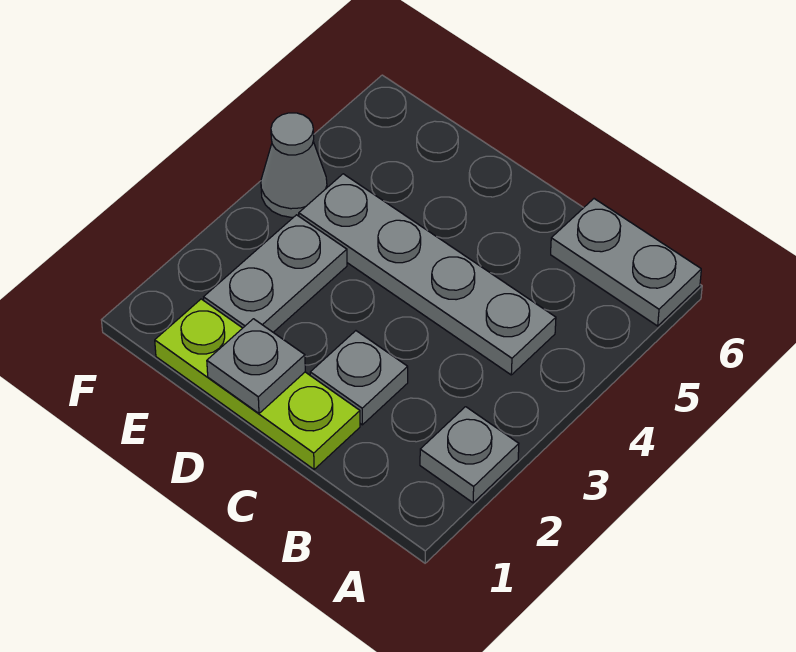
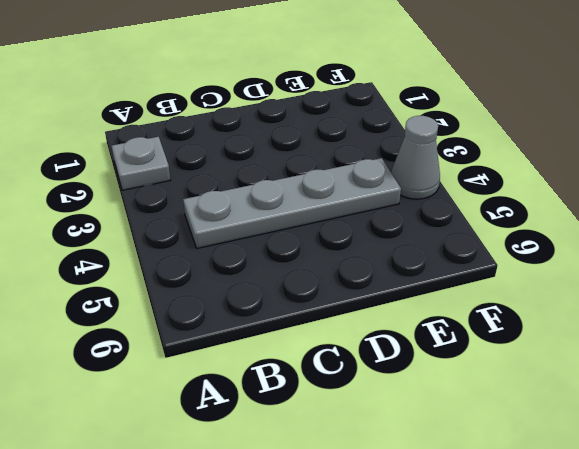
none -> grey 1x2 plate [551,199,701,326]
none -> lime 1x3 plate [155,299,360,469]

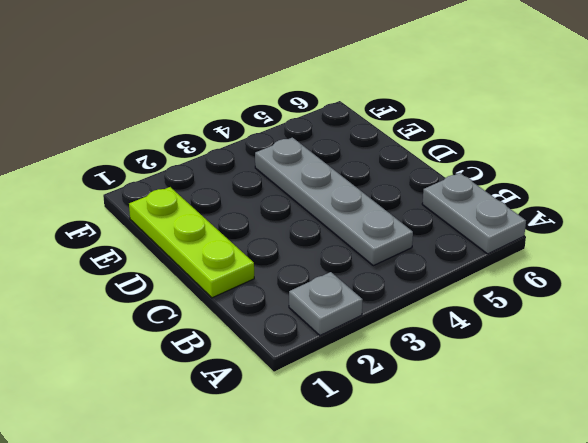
none -> grey 1x1 plate [310,331,408,425]
none -> grey 1x2 plate [204,215,347,332]

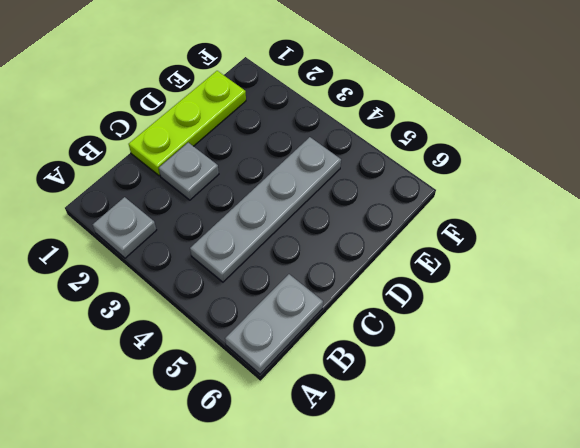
none -> grey 1x2 plate [204,215,347,332]
none -> grey 1x1 cone [261,113,327,217]

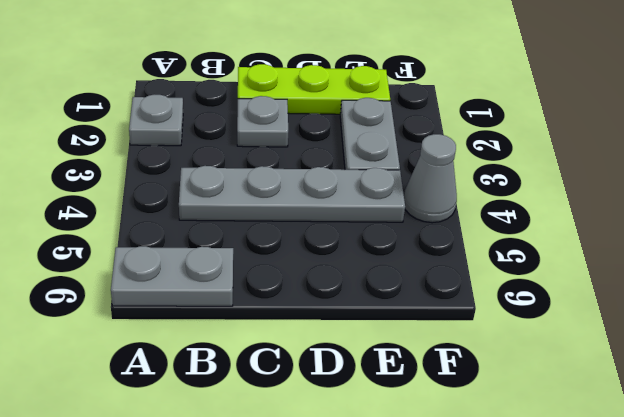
none -> grey 1x1 plate [207,319,305,413]

